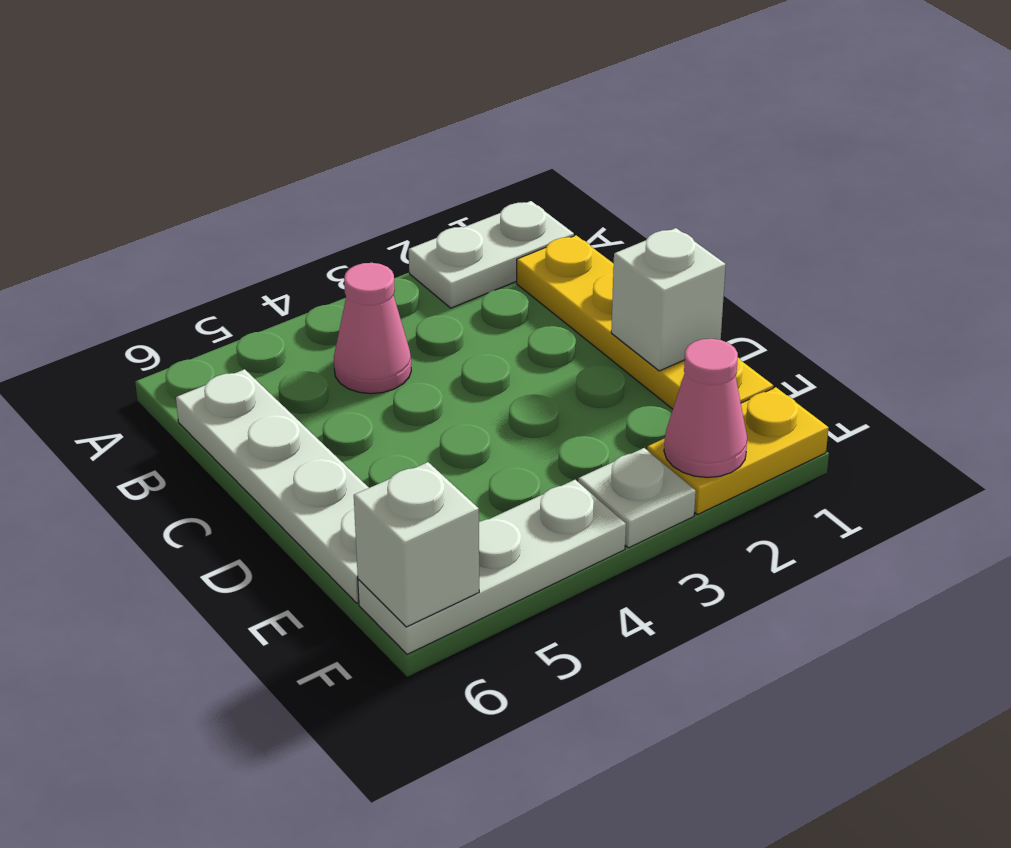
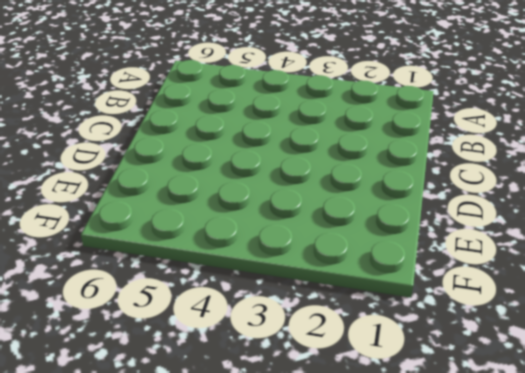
none -> white 1x2 plate [409,201,574,308]
none -> yellow 1x4 plate [517,235,773,409]

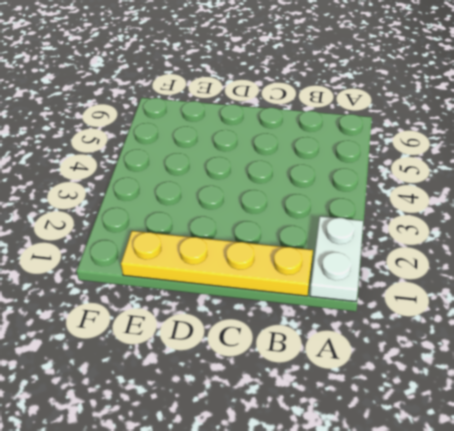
none -> pink 1x1 cone [334,263,411,394]
none -> white 1x4 plate [176,369,369,603]

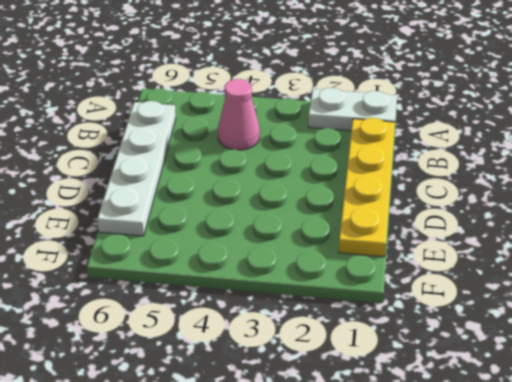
none -> yellow 1x2 plate [647,387,829,515]
none -> white 1x1 plate [578,448,696,548]

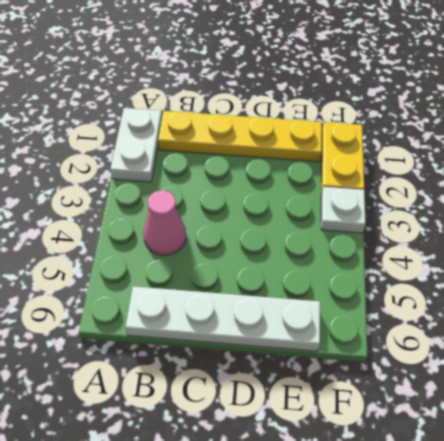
none -> white 1x3 plate [358,480,626,654]
none -> white 1x1 brick [611,228,726,371]

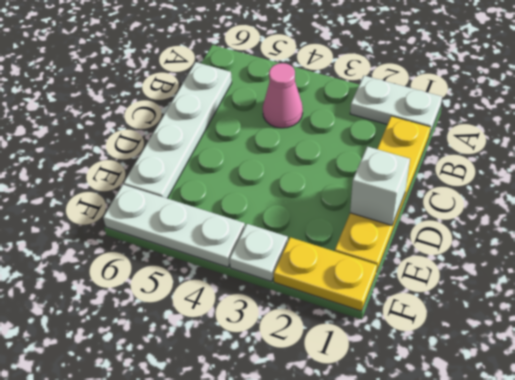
none -> pink 1x1 cone [664,339,747,478]
none -> white 1x1 brick [354,462,479,627]

